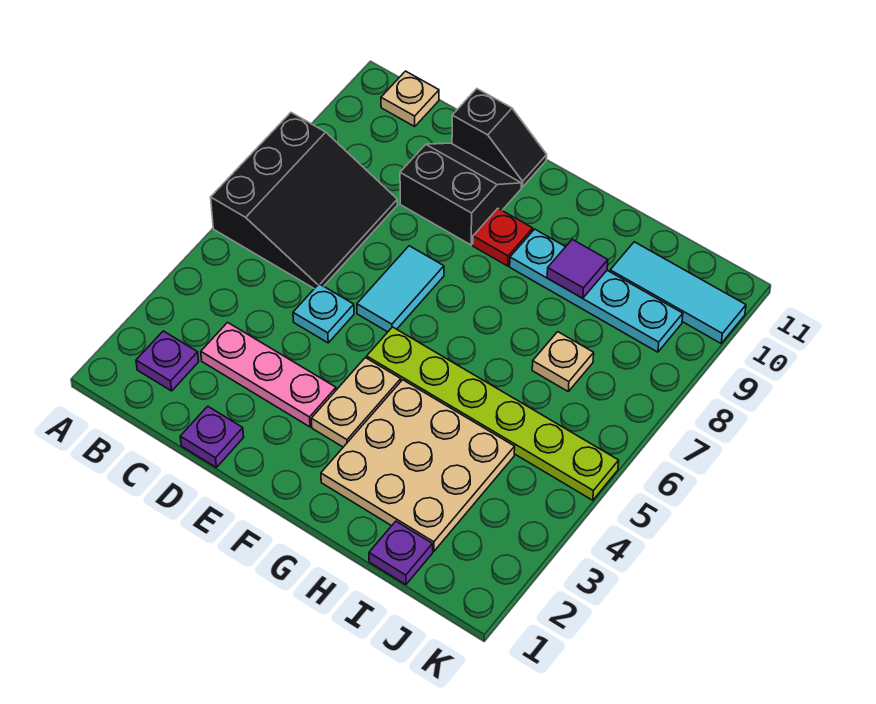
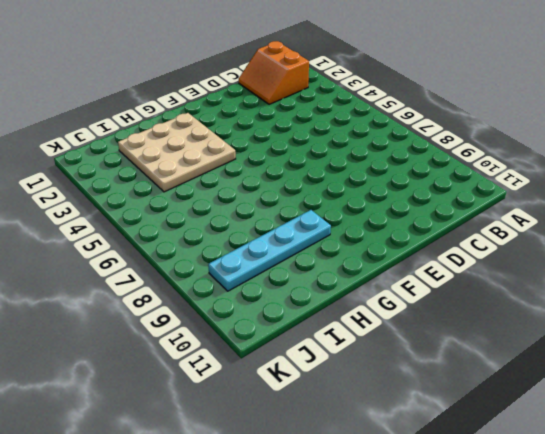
orange 2x2 slope [239,41,309,104] -> purple 1x1 plate [136,331,199,391]
none -> black 3x3 slope [211,113,398,289]
none -> tan 1x1 plate [381,71,439,126]
none -> pink 1x3 plate [201,322,336,427]

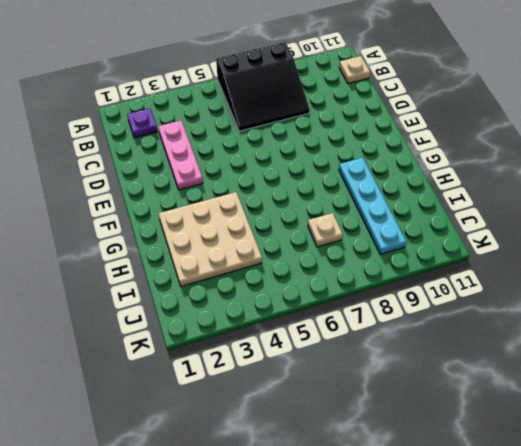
none -> purple 1x1 plate [180,406,244,467]
none -> cyan 1x1 plate [293,284,354,343]
none -> black 2x2 slope [400,143,521,245]

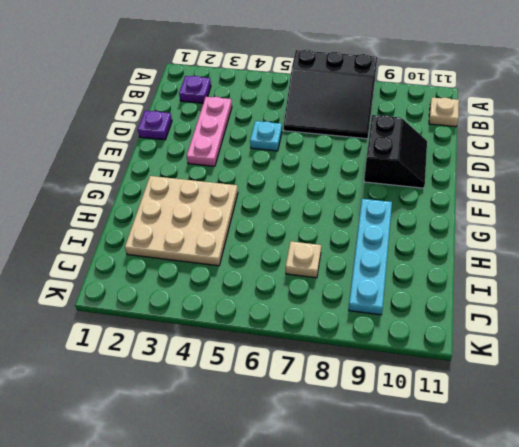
none -> black 1x2 slope [452,89,547,187]
none -> cyan 1x2 tile [357,246,444,332]
none -> tan 1x2 plate [311,358,401,447]

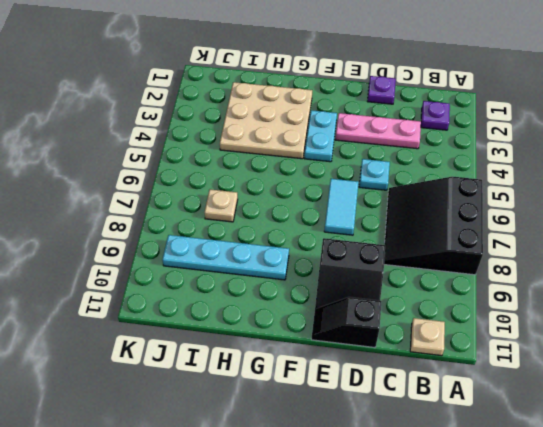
cyan 1x2 plate [304,110,337,162] -> tan 1x2 plate [311,358,401,447]
none -> lime 1x6 plate [367,327,619,500]
none -> red 1x1 plate [473,208,533,266]
none -> purple 1x1 plate [369,521,433,585]

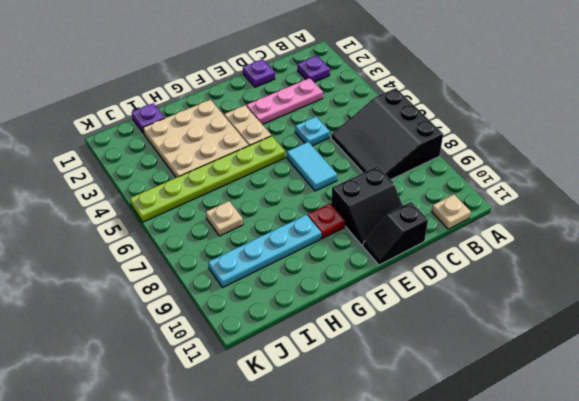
none -> cyan 1x3 tile [610,242,746,343]
none -> purple 1x1 tile [547,239,608,298]

